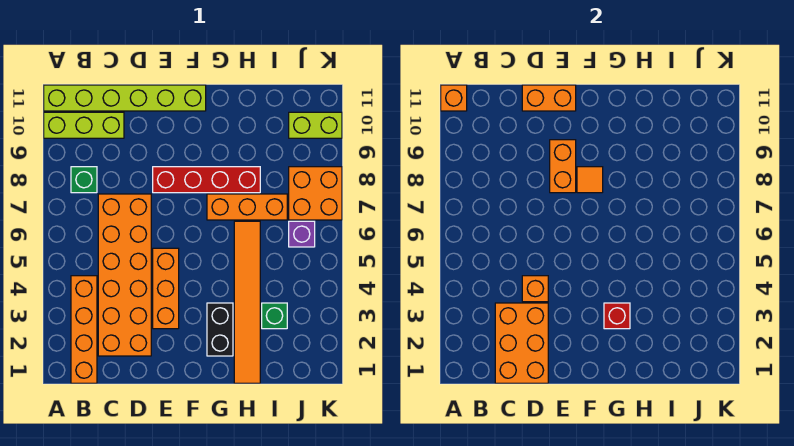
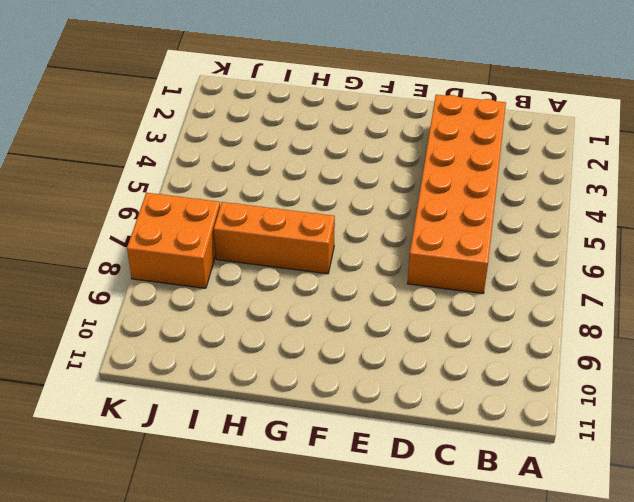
none -> lime 1x3 brick [44,112,124,138]
none -> lime 1x6 brick [44,85,206,111]
none -> orange 1x4 brick [71,276,97,383]

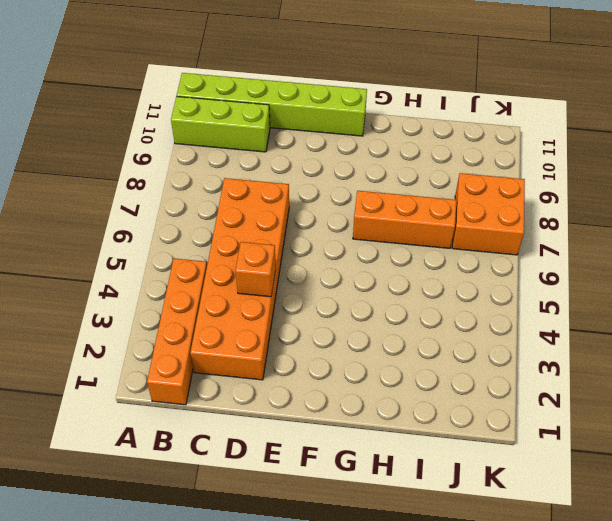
none -> green 1x1 brick [71,167,97,193]
none -> orange 1x3 brick [153,248,179,329]
none -> red 1x4 brick [153,167,260,193]

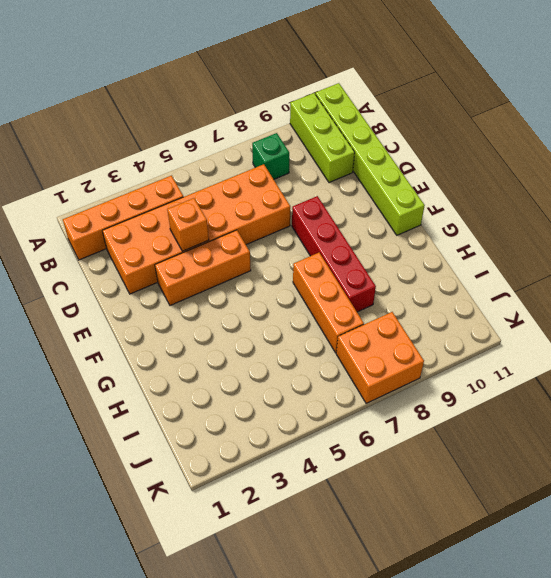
none -> black 1x2 brick [207,303,233,356]
none -> orange 1x6 tile [234,221,260,383]
none -> green 1x1 brick [262,303,287,329]

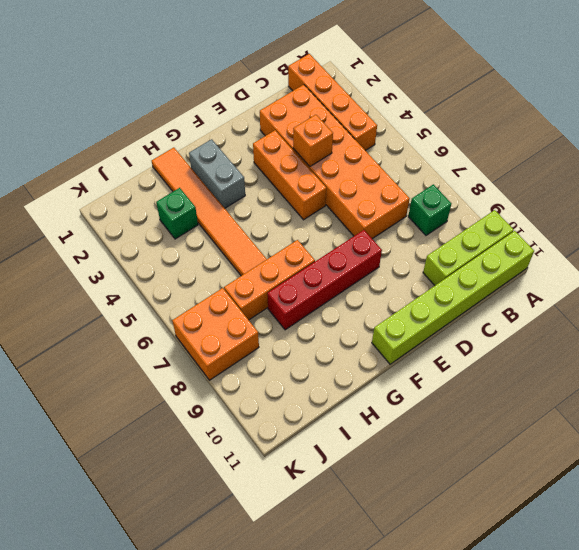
grey 1x2 brick [189,139,245,208] -> black 1x2 brick [207,303,233,356]
none -> purple 1x1 brick [289,221,315,247]
none -> lime 1x2 brick [289,112,342,138]
none -> orange 1x1 brick [441,85,467,111]

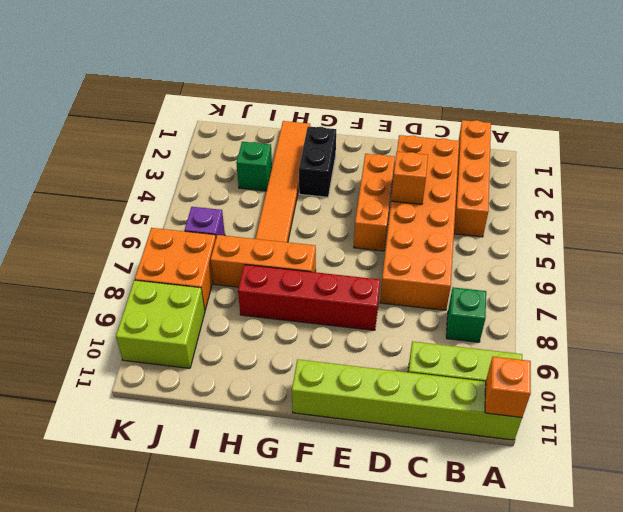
lime 2x2 brick [116,280,205,368] -> lime 1x2 brick [289,112,342,138]
none -> orange 2x3 brick [495,303,548,383]
none -> orange 1x2 brick [522,85,576,111]
none -> orange 1x2 brick [550,140,576,193]

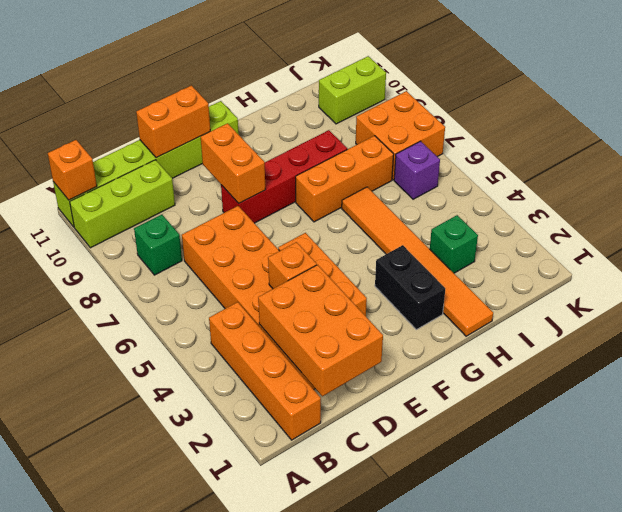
none -> orange 1x1 tile [577,167,603,193]
none -> red 1x1 brick [604,303,630,329]

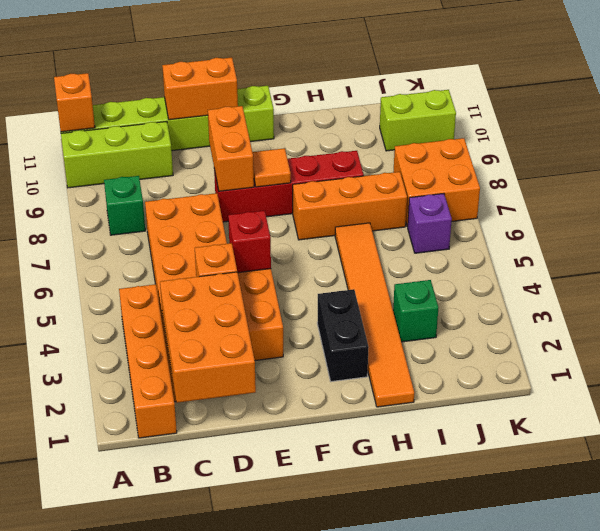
red 1x1 brick [228,211,271,273] -> red 1x1 brick moved to [604,303,630,329]

